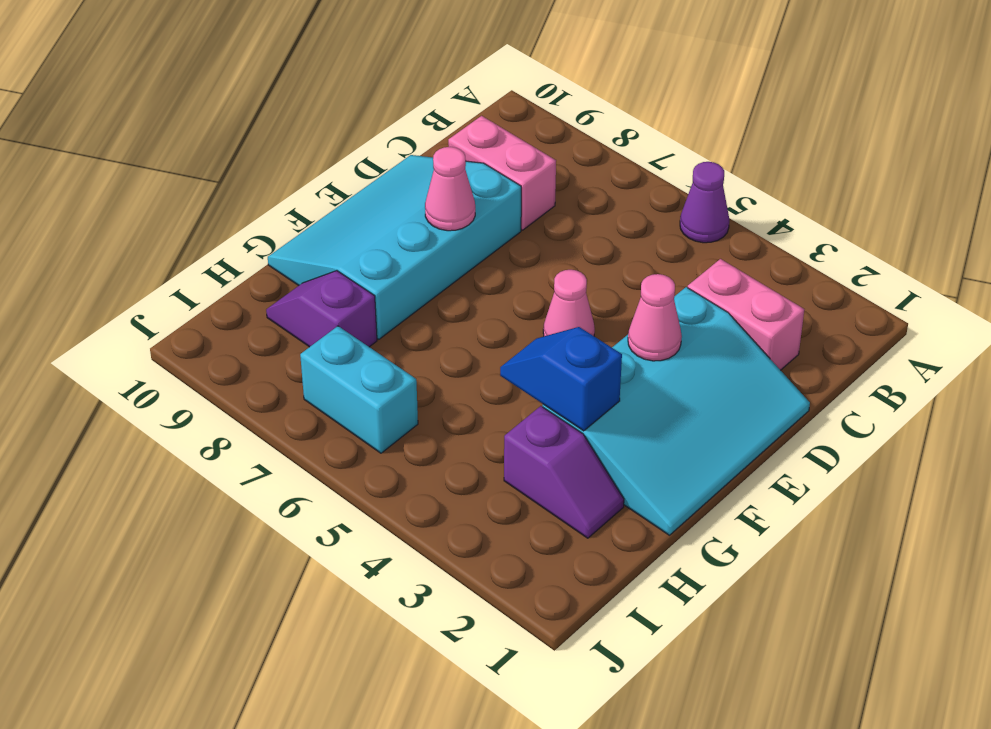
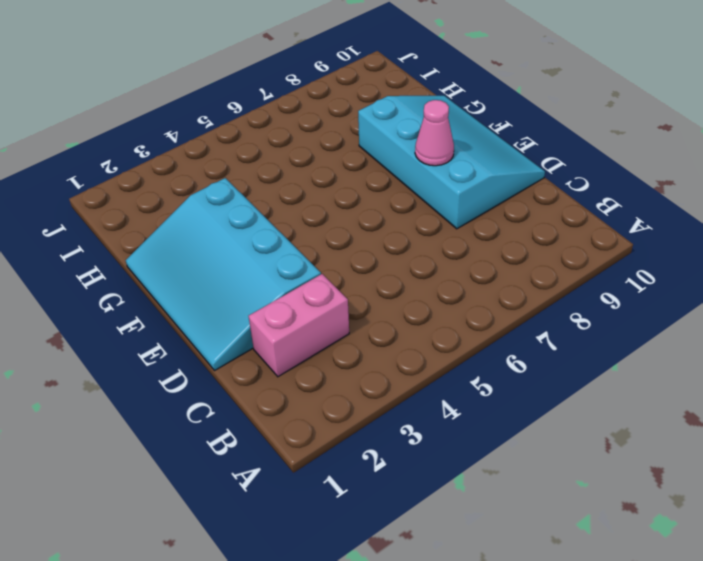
none -> purple 1x1 cone [680,162,729,243]
none -> pink 1x2 brick [448,116,556,230]
none -> pink 1x1 cone [543,270,595,336]

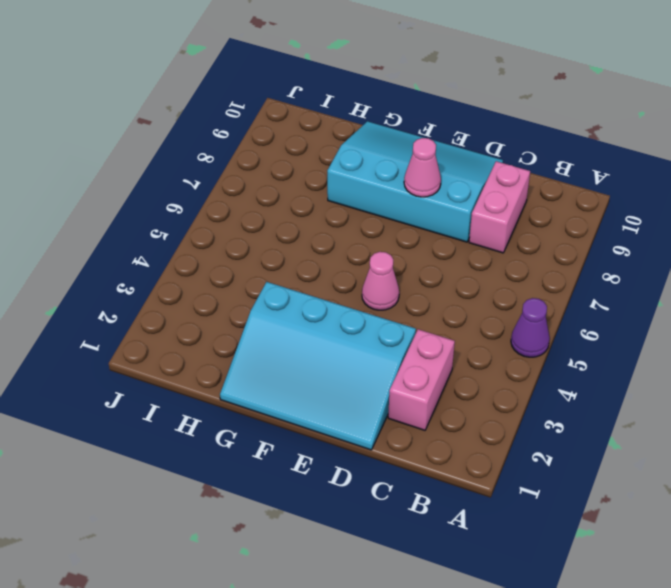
none -> purple 1x2 slope [504,406,624,538]
none -> purple 1x2 slope [266,271,377,347]
none -> cyan 1x2 brick [300,326,418,453]

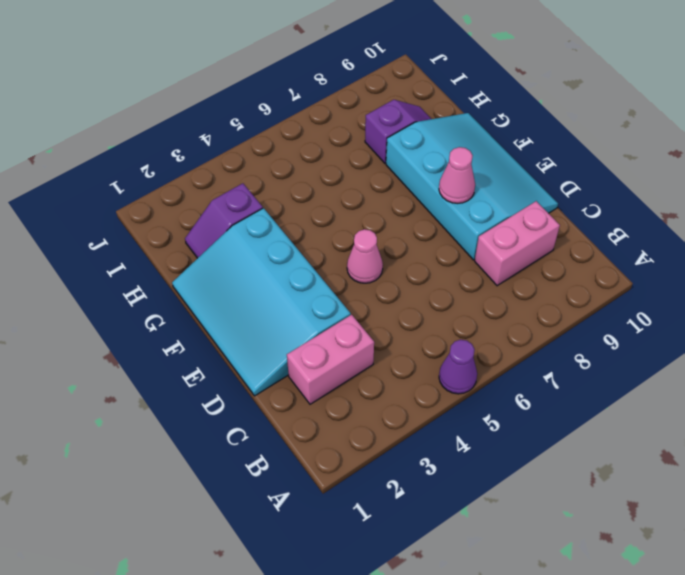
none -> cyan 1x2 brick [300,326,418,453]
none -> pink 1x1 cone [628,274,682,361]
none -> blue 1x2 slope [500,327,622,431]

